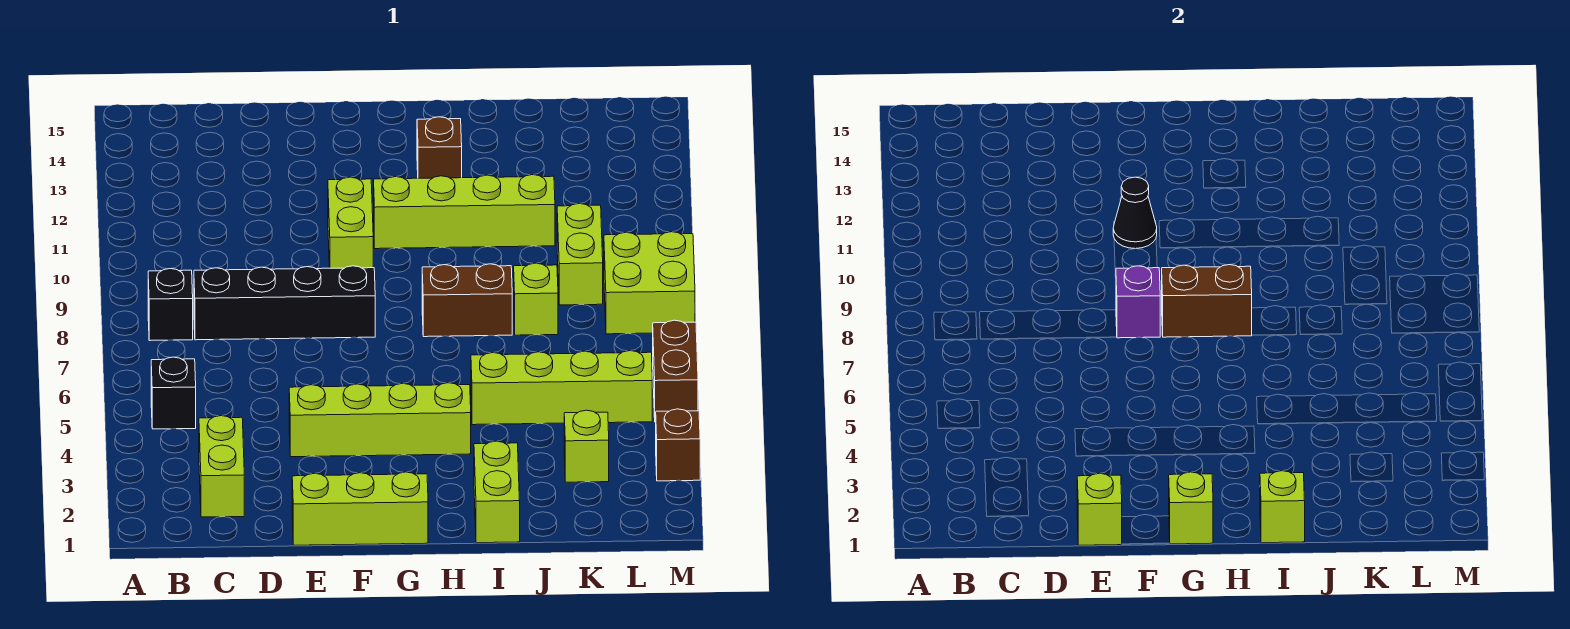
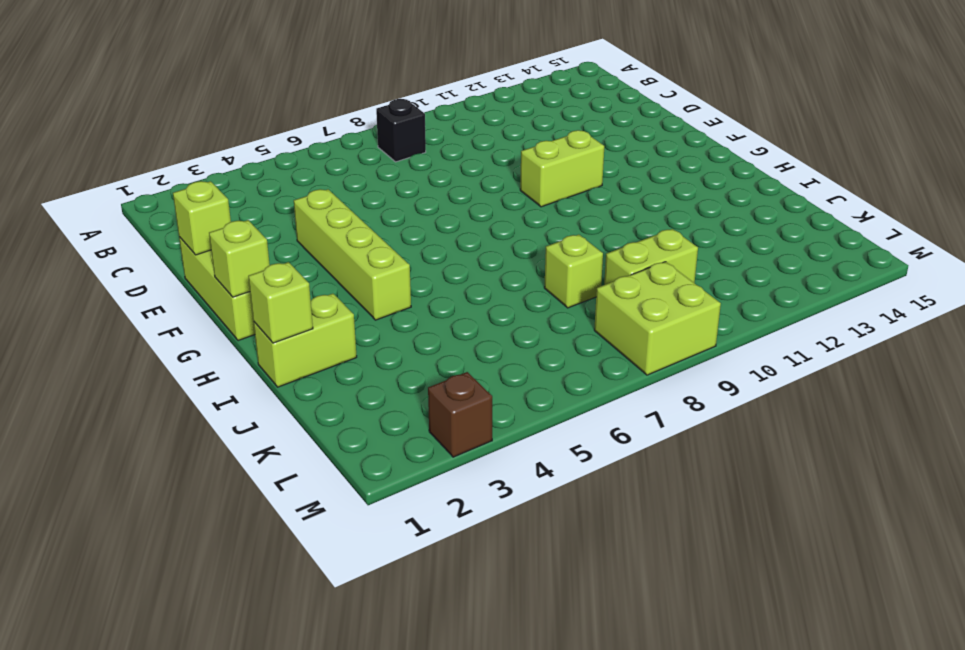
none -> black 1x1 brick [151,357,196,429]
none -> lime 1x2 brick [199,416,244,517]
none -> black 1x4 brick [194,266,375,340]

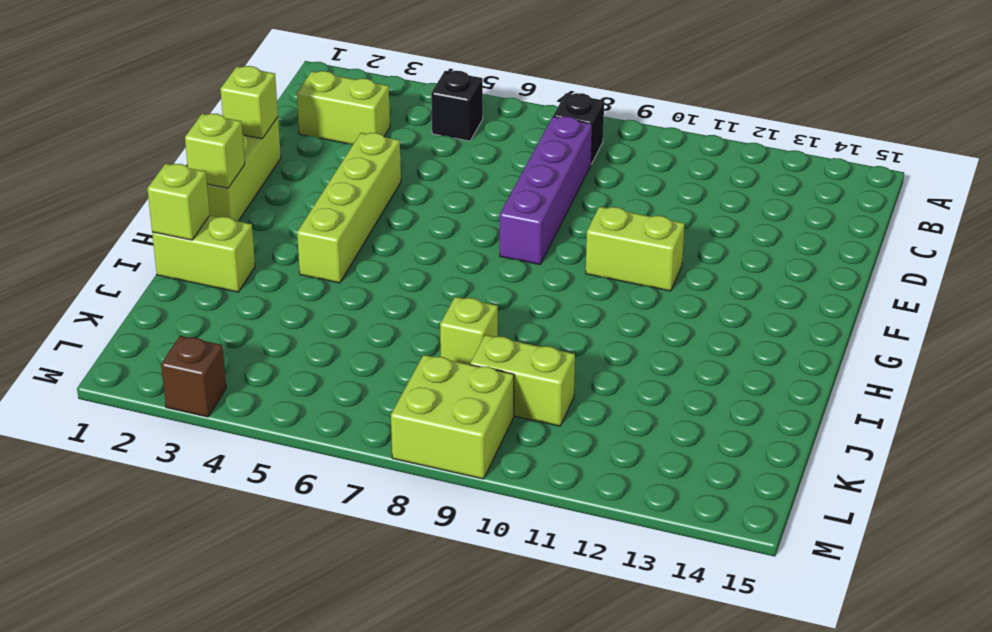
purple 1x4 brick [500,116,592,265] -> black 1x4 brick [194,266,375,340]
none -> lime 1x4 brick [374,175,555,249]
none -> brown 1x2 brick [422,264,512,337]
none -> brown 1x1 brick [417,117,462,178]

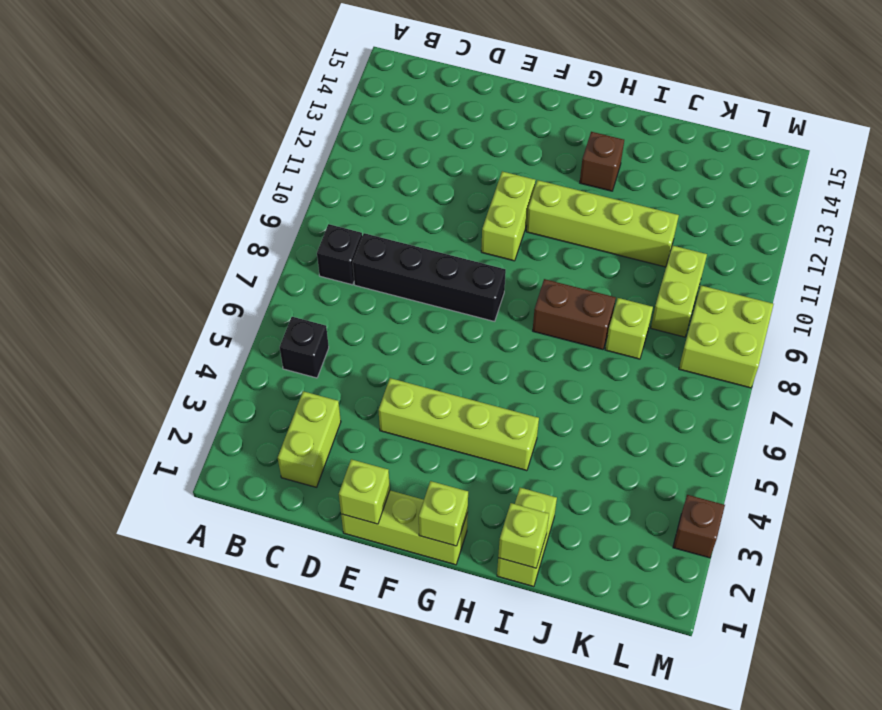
none -> lime 1x4 brick [471,351,652,425]
none -> lime 1x1 brick [564,410,609,482]
none -> brown 1x2 brick [653,320,698,422]

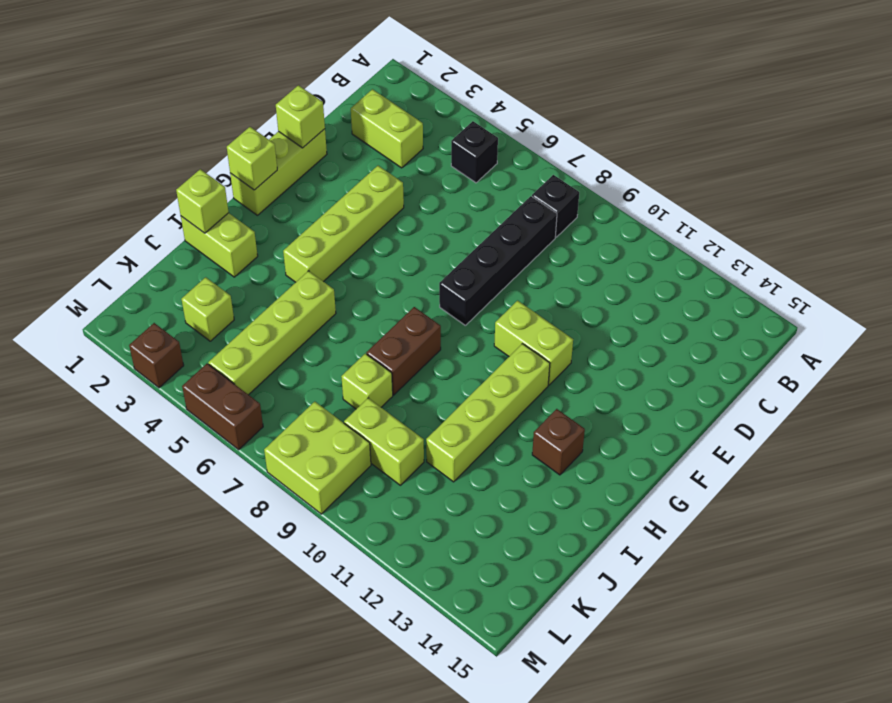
none -> purple 1x1 brick [1116,266,1160,338]
none -> black 1x1 cone [1113,177,1157,249]
none -> brown 1x2 brick [1162,265,1252,337]

